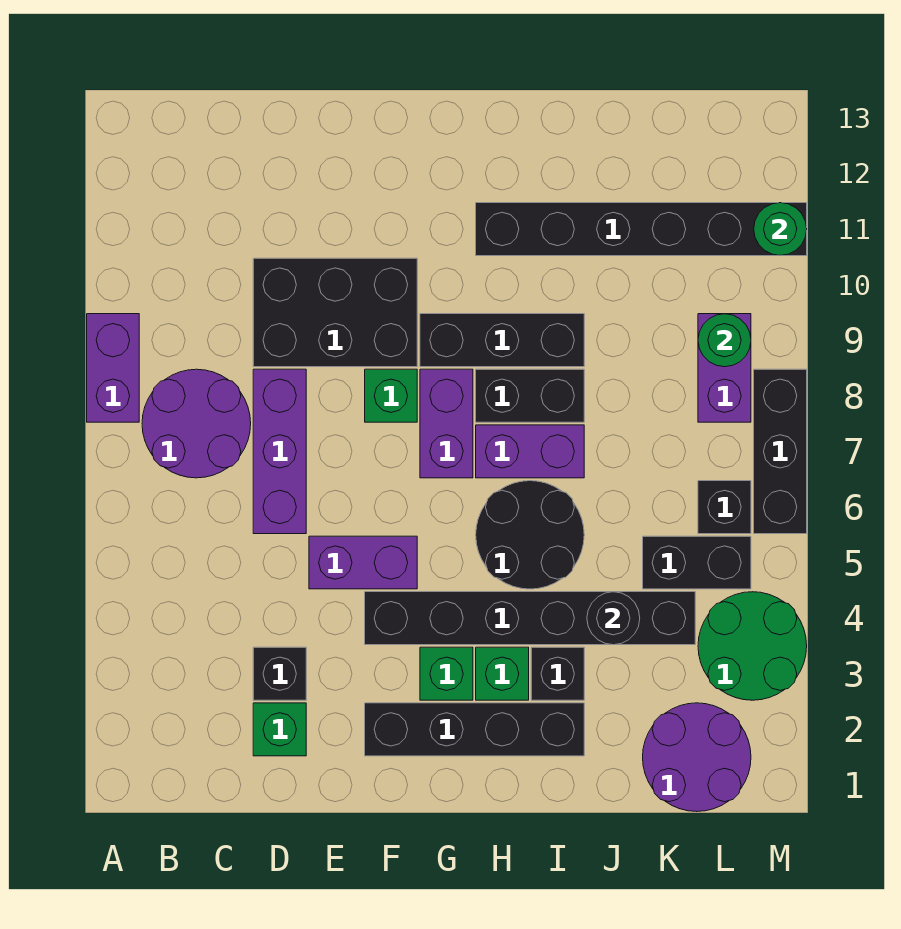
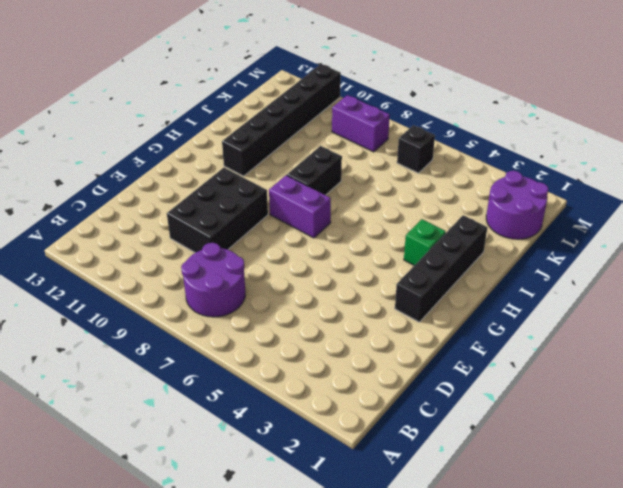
none -> purple 1x2 brick [87,314,139,422]
none -> green 1x1 brick [253,703,306,756]
none -> black 1x1 brick [253,647,306,700]

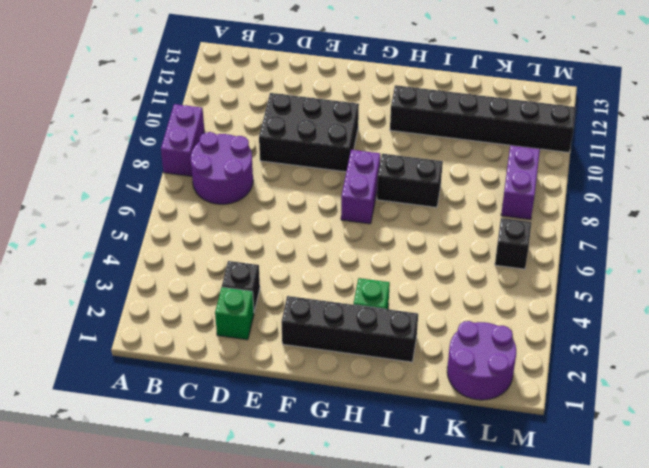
none -> purple 1x3 brick [253,369,306,534]
none -> purple 1x2 brick [309,536,417,589]
none -> black 1x6 brick [365,592,695,645]

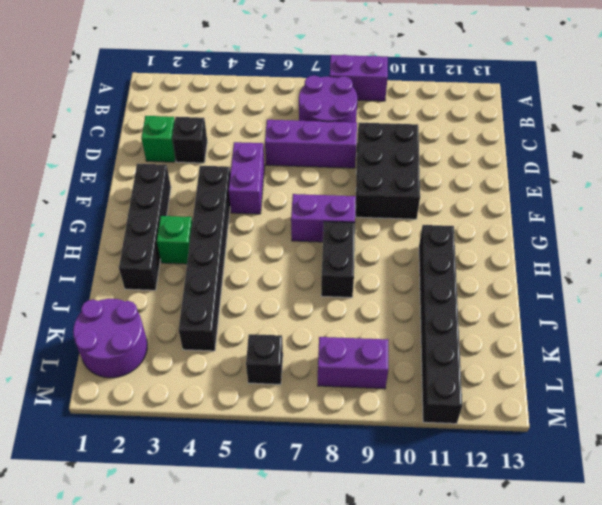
none -> green 1x1 brick [365,369,417,422]
none -> green 1x1 brick [420,647,473,700]
none -> black 1x3 brick [420,314,584,367]

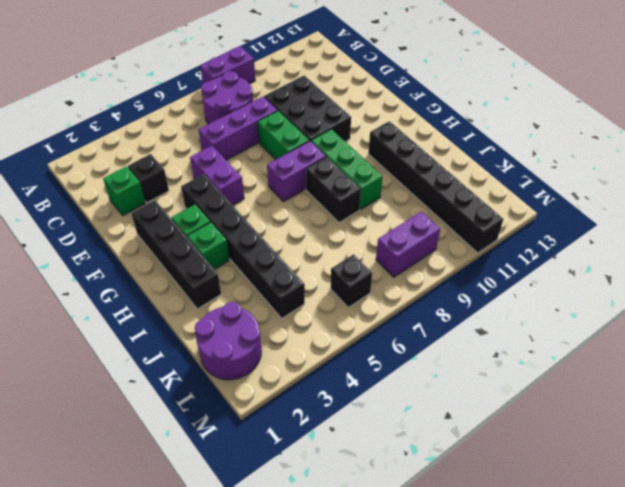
green 1x2 brick [258,111,309,160] -> green 1x1 brick [365,369,417,422]
green 1x3 brick [311,129,383,210] -> black 1x3 brick [420,314,584,367]
none -> black 2x2 round brick [476,481,584,589]
none -> purple 1x2 brick [476,425,584,478]
none -> black 1x1 brick [531,647,584,700]

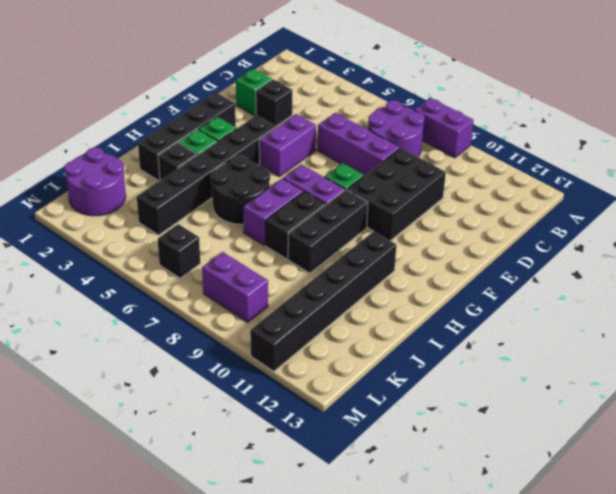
none -> black 1x2 brick [643,536,751,589]
none -> green 2x2 round brick [698,592,807,700]
none -> black 1x3 brick [754,369,807,534]

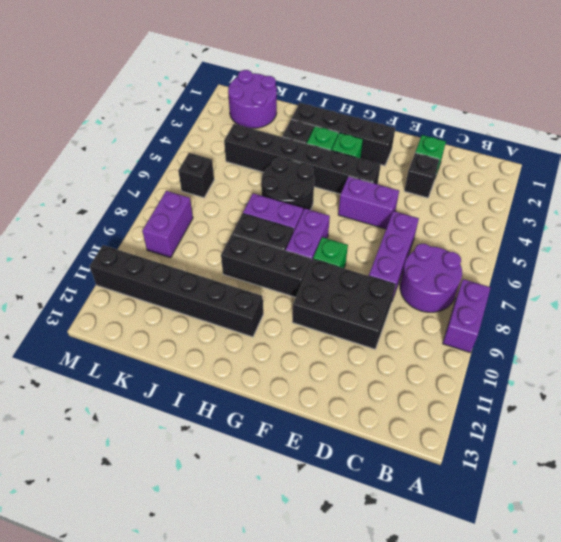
none -> black 1x2 brick [643,536,751,589]
none -> green 2x2 round brick [698,592,807,700]
none -> black 1x3 brick [754,369,807,534]

